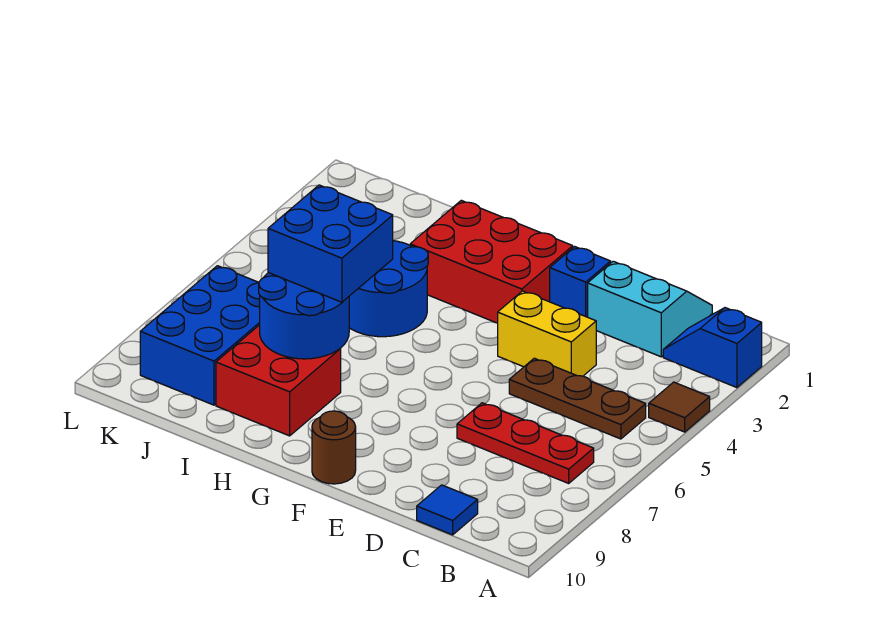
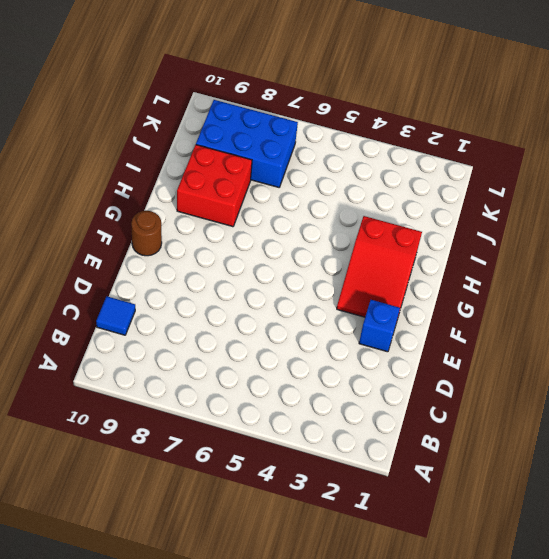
red 2x3 slope [337,216,422,317] -> red 2x3 brick [410,200,573,323]
none -> blue 1x2 slope [663,308,762,388]
none -> brown 1x1 tile [649,382,710,432]
none -> brown 1x3 plate [509,358,646,439]

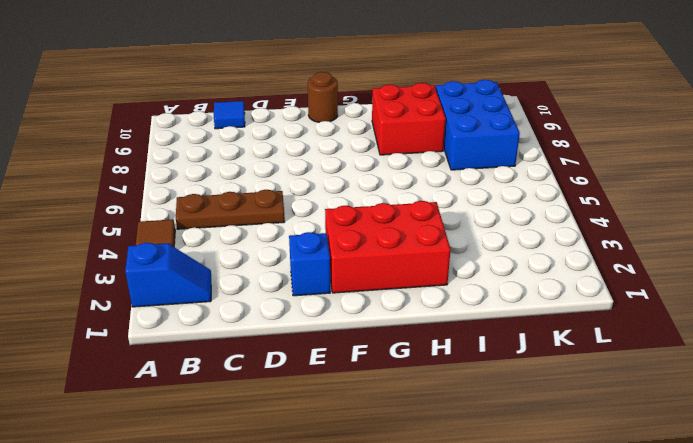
none -> red 1x3 plate [457,403,594,483]
none -> cyan 2x2 slope [588,261,712,357]
none -> yellow 1x2 brick [498,291,596,376]

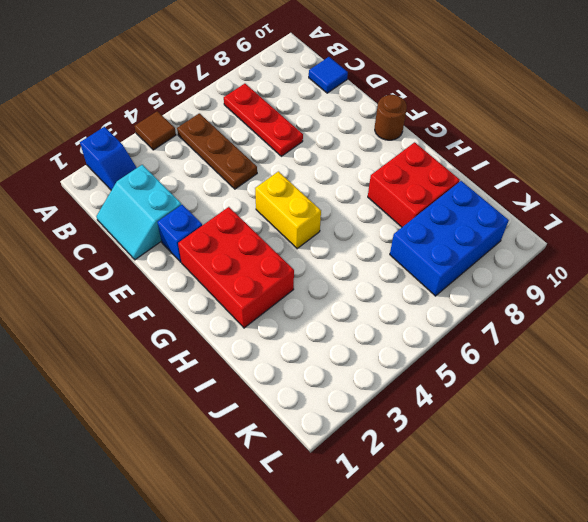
yellow 1x2 brick [255,172,321,249] -> yellow 1x2 brick moved to [498,291,596,376]
none -> blue 2x2 round brick [349,241,428,337]
none -> blue 2x2 round brick [259,273,349,359]
none -> blue 2x2 brick [268,185,393,302]

